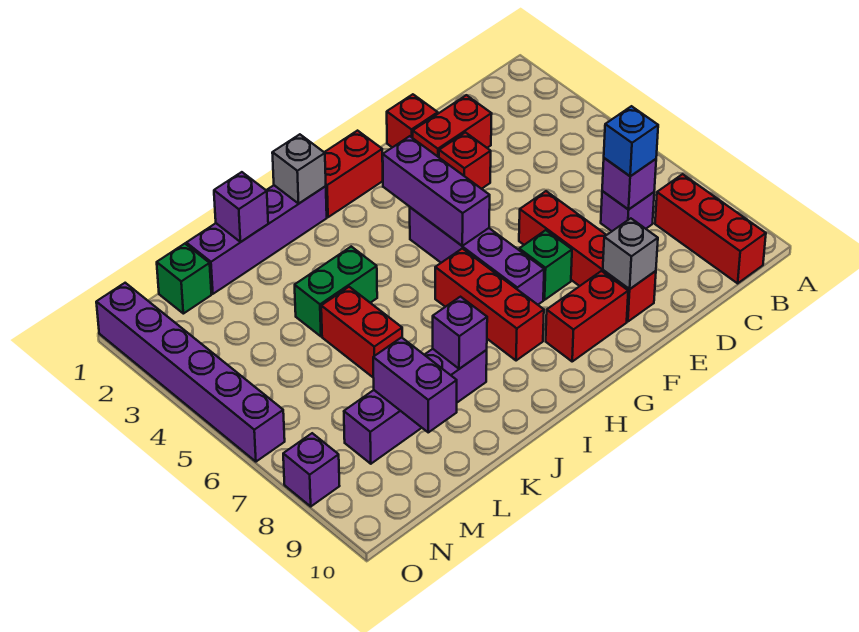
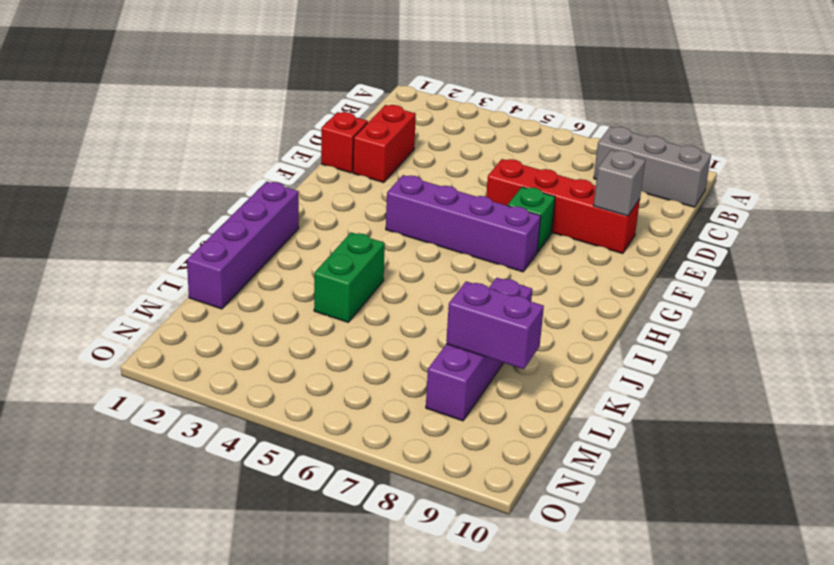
grey 1x3 brick [594,127,711,207] -> red 1x3 brick [655,174,766,283]
none -> purple 1x1 brick [601,191,654,231]
none -> red 1x1 brick [439,132,491,189]
none -> red 1x2 brick [546,271,628,361]

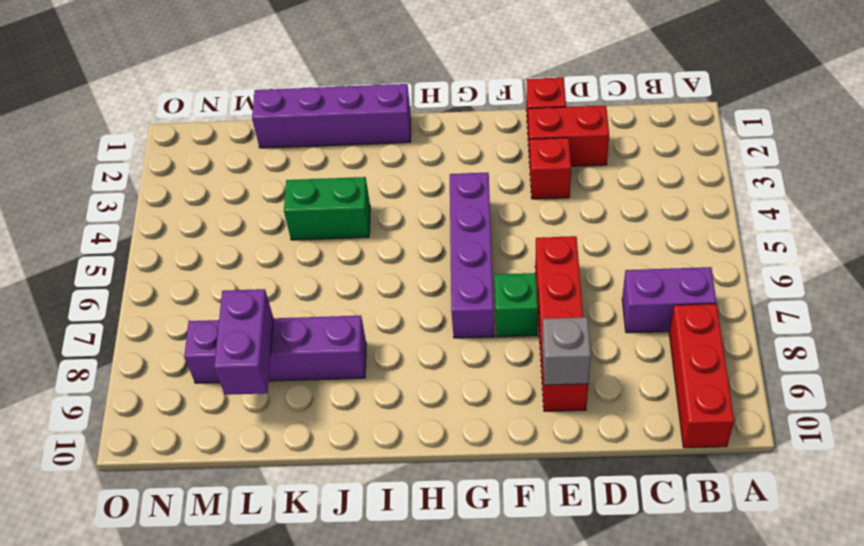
purple 1x2 brick [622,267,716,333] -> purple 1x1 brick [601,191,654,231]
none -> red 1x2 brick [546,271,628,361]
none -> red 1x2 brick [324,131,383,217]
none -> red 1x3 brick [435,248,544,361]

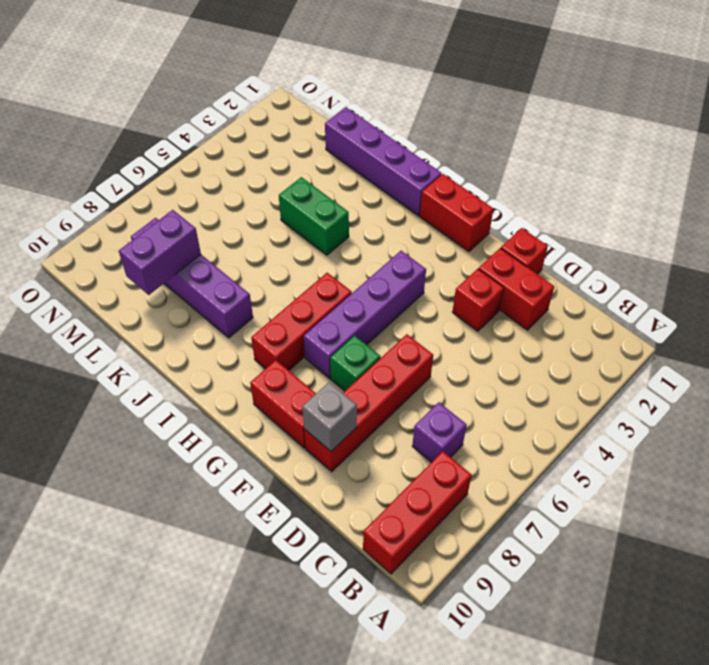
none -> red 1x2 brick [321,287,402,377]
none -> green 1x1 brick [157,244,211,314]
none -> purple 1x6 brick [96,283,285,462]

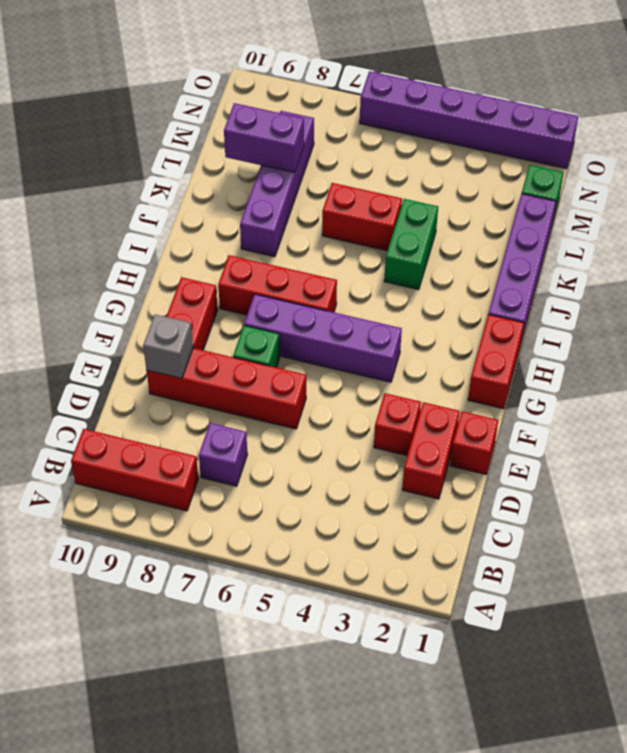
none -> purple 1x1 brick [283,433,339,506]
none -> purple 1x1 brick [602,158,656,210]
none -> purple 1x3 brick [383,136,490,246]

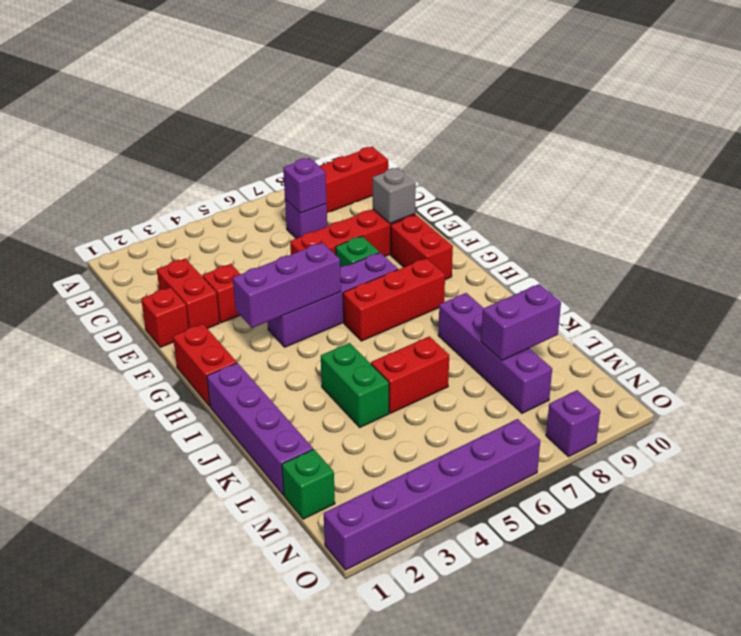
none -> grey 1x1 brick [272,134,326,204]
none -> purple 1x1 brick [433,297,487,369]
none -> purple 1x1 brick [214,172,268,242]

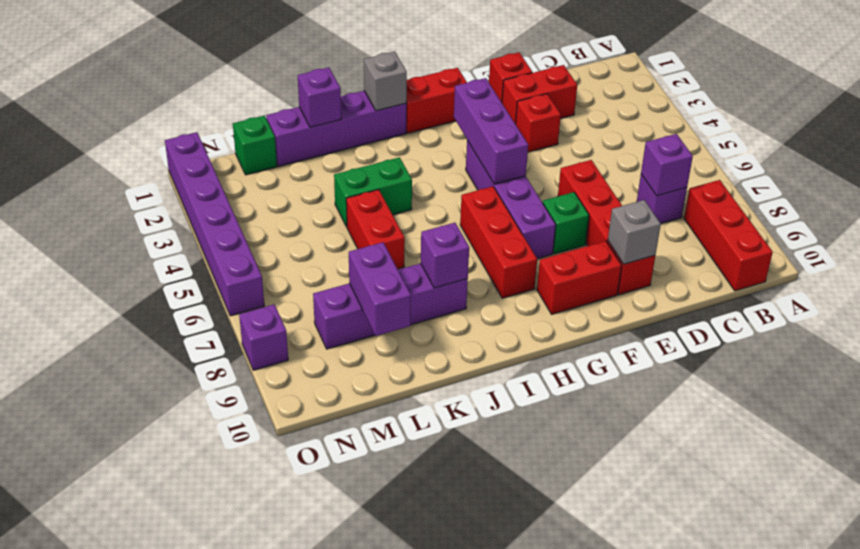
none -> blue 1x1 brick [604,106,658,176]

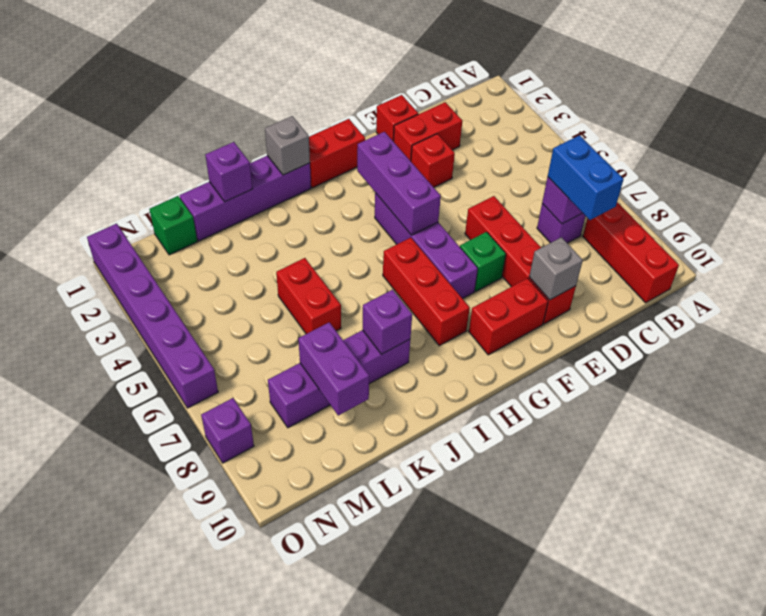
blue 1x2 brick [548,135,624,220] -> blue 1x1 brick [604,106,658,176]
none -> green 1x2 brick [295,247,377,336]

